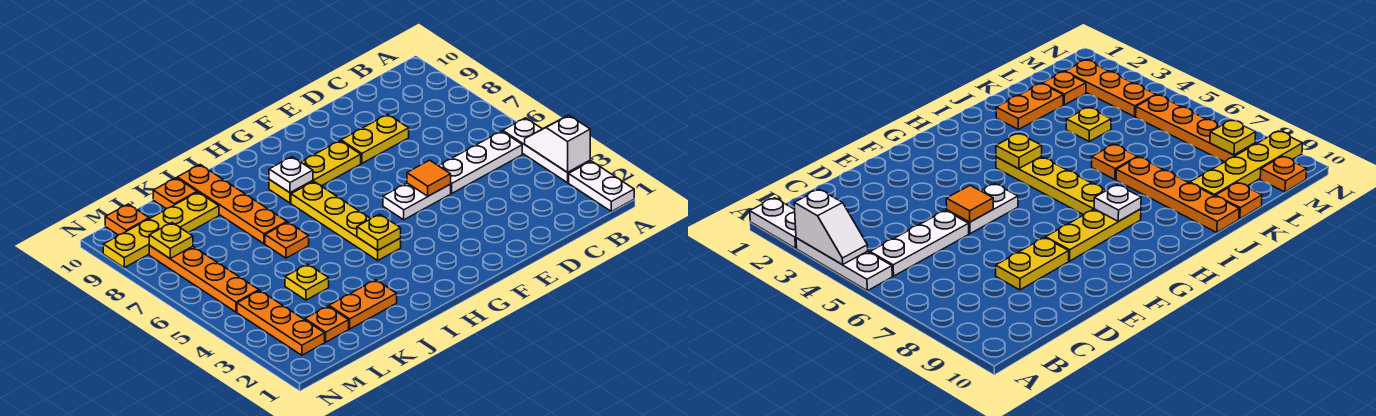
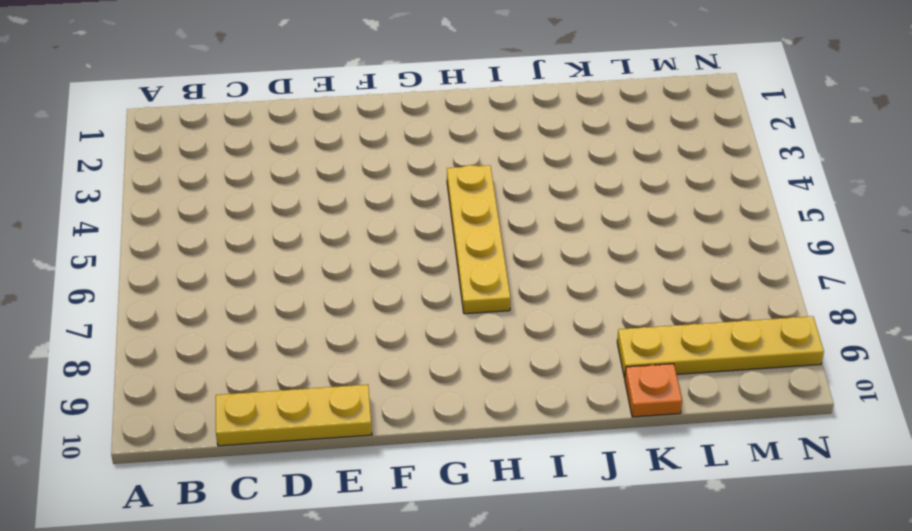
yellow 1x3 plate [216,385,372,446] -> yellow 1x3 plate moved to [269,141,361,203]
none -> white 1x2 plate [569,161,634,211]
none -> white 1x3 plate [503,118,590,183]
none -> white 1x3 plate [439,131,522,193]

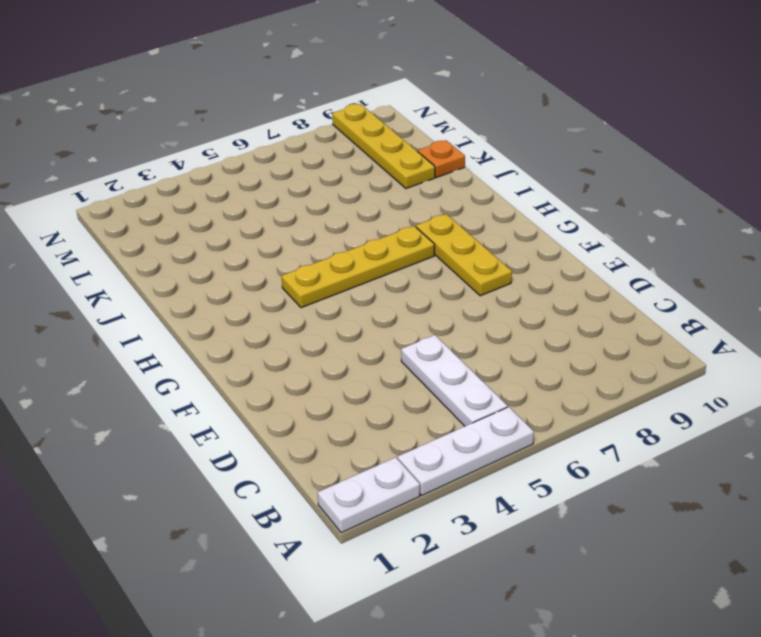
none -> yellow 1x2 plate [341,114,409,163]
none -> white 1x2 plate [383,183,451,220]
none -> orange 1x2 plate [329,280,397,329]

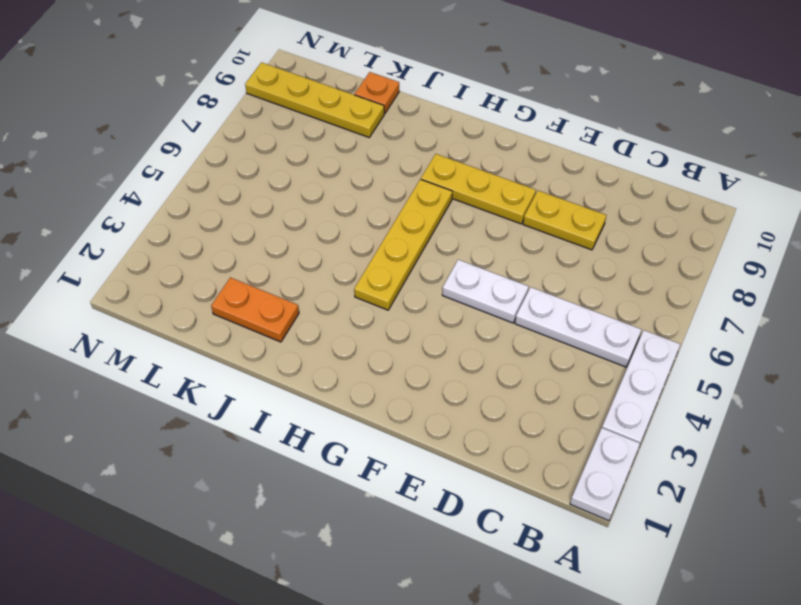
none -> orange 1x1 plate [265,222,309,258]
none -> orange 1x4 plate [177,165,287,244]
none -> yellow 1x1 plate [285,264,329,300]

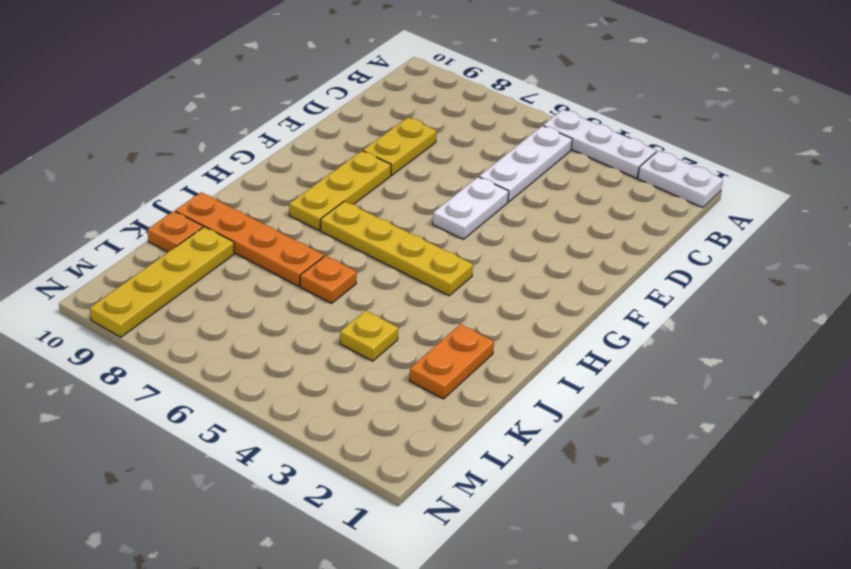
none -> orange 1x1 plate [305,306,349,342]
none -> orange 1x3 plate [237,291,325,355]
none -> orange 1x4 plate [149,246,259,312]

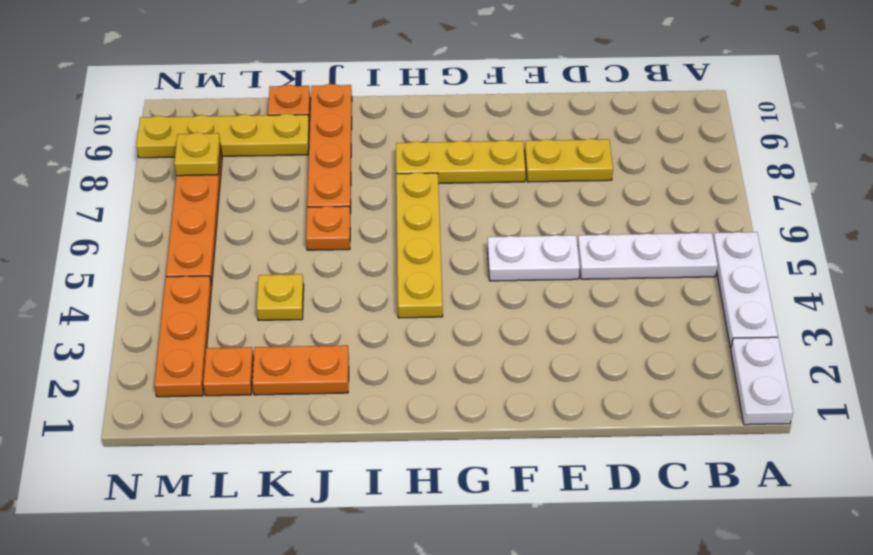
none -> orange 1x1 plate [105,204,149,235]
none -> white 1x2 slope [525,115,590,173]
none -> orange 1x1 tile [407,160,451,196]

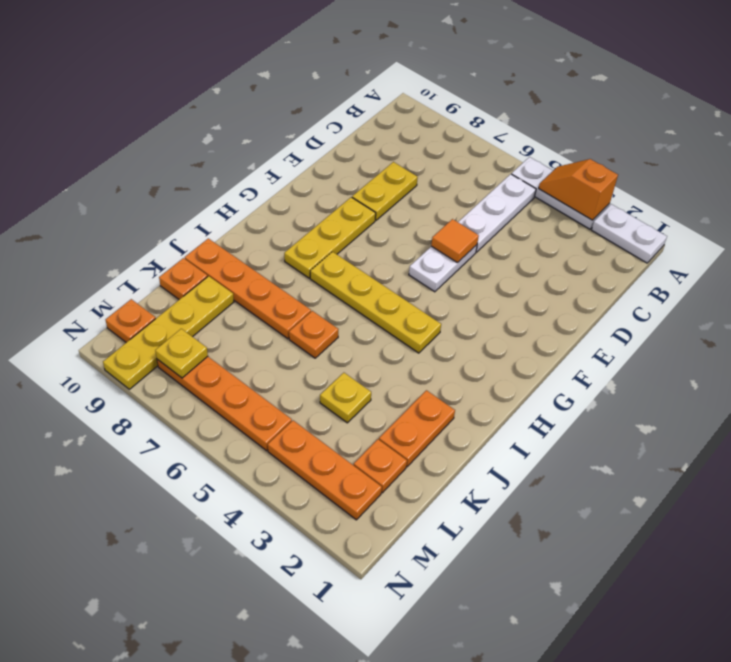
orange 1x2 slope [539,159,618,220] -> white 1x2 slope [525,115,590,173]
none -> yellow 1x1 plate [357,214,401,250]
none -> white 1x1 plate [269,157,313,193]

